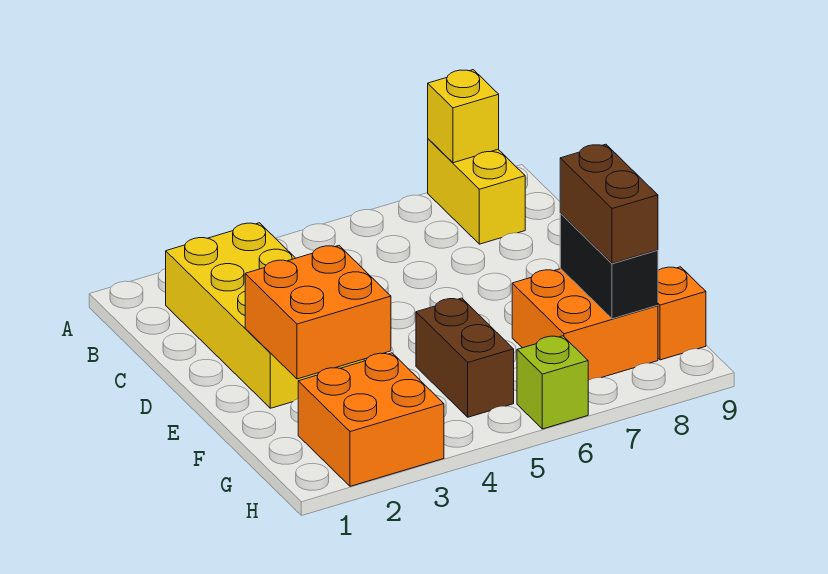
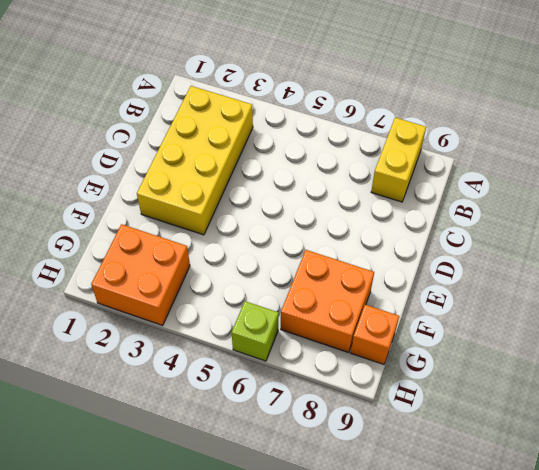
none -> brown 1x2 brick [416,298,514,417]
none -> yellow 1x1 brick [428,70,499,163]

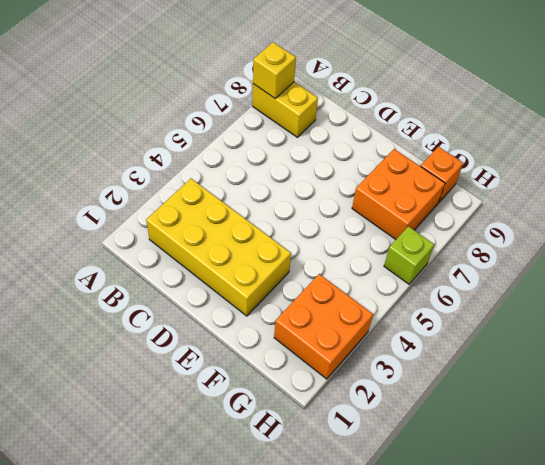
none -> brown 1x2 brick [416,298,514,417]
none -> orange 2x2 brick [245,246,391,379]

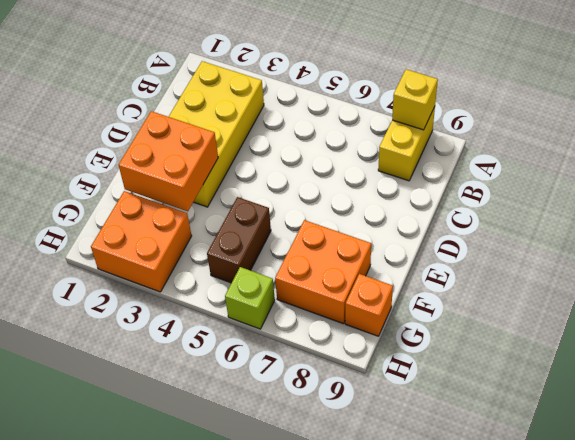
none -> black 1x2 brick [560,214,658,319]
none -> brown 1x2 brick [560,144,658,263]

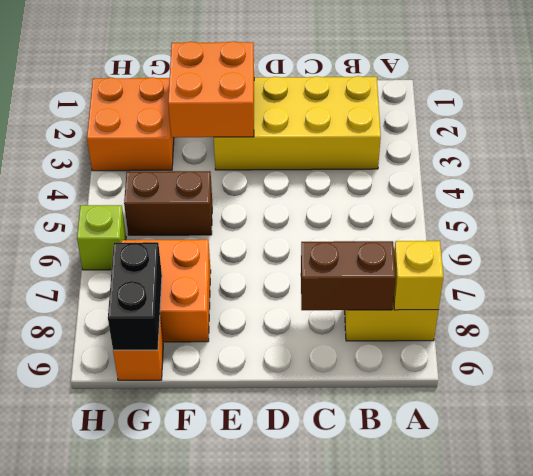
brown 1x2 brick [301,241,396,310] -> brown 1x2 brick moved to [560,144,658,263]
black 1x2 brick [108,242,162,350] -> black 1x2 brick turned to [560,214,658,319]

